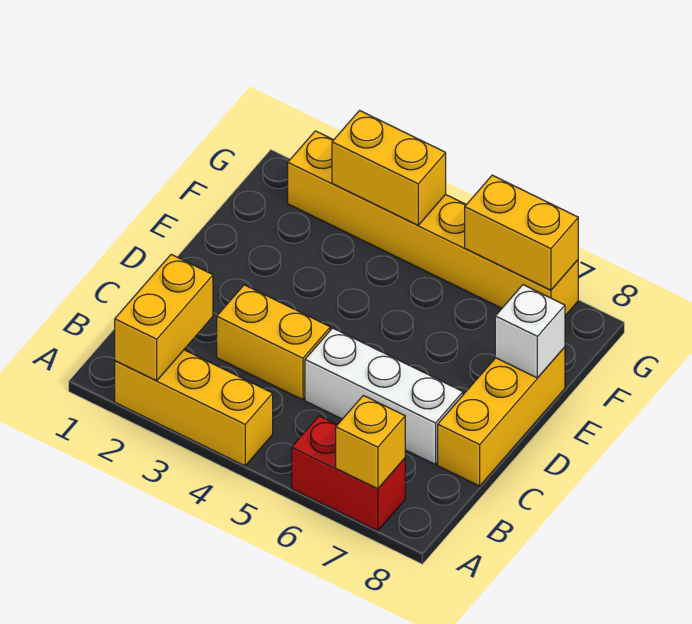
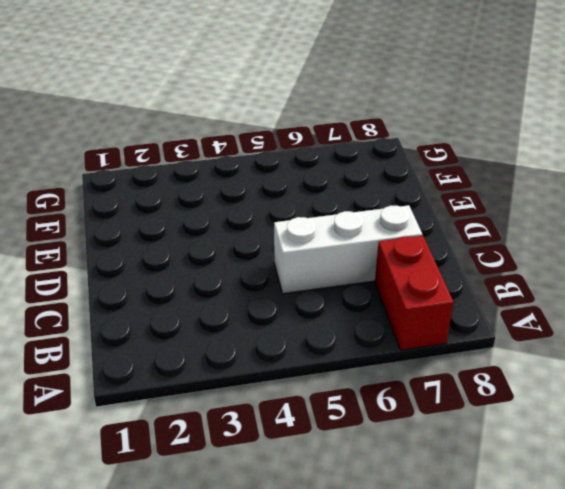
red 1x2 brick [375,236,454,350] -> red 1x2 brick turned to [292,416,405,531]
none -> yellow 1x3 brick [115,350,273,466]
none -> yellow 1x2 brick [217,285,330,400]

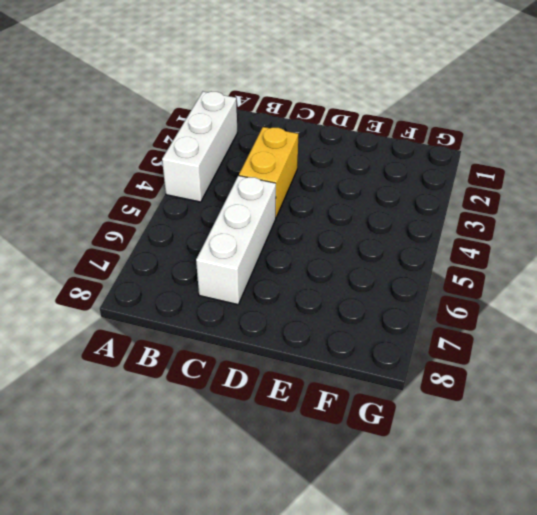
white 1x3 brick [162,91,237,202] -> yellow 1x3 brick [115,350,273,466]
none -> red 1x2 brick [292,416,405,531]
none -> yellow 1x3 brick [438,347,565,486]

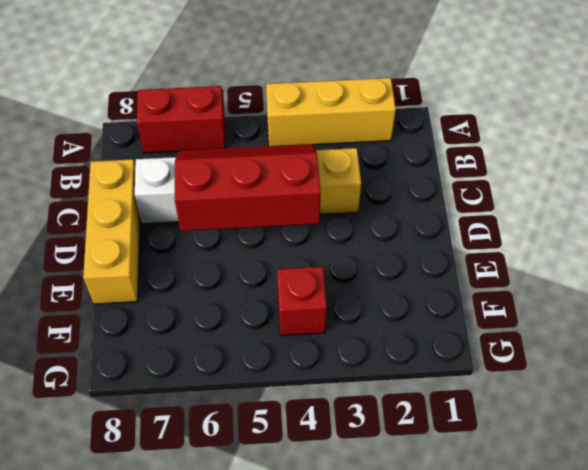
red 2x3 slope [174,144,321,231] -> none
red 1x1 brick [277,267,327,336] -> none
none -> yellow 1x6 brick [288,131,578,316]
none -> yellow 1x2 brick [115,254,213,381]

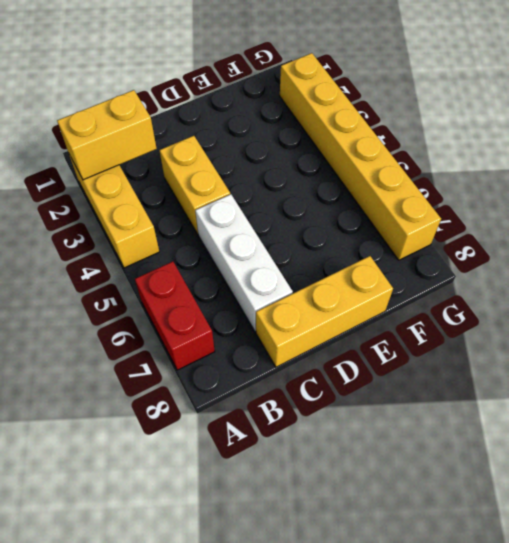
none -> yellow 1x1 brick [336,395,405,489]
none -> white 1x1 brick [495,285,565,378]

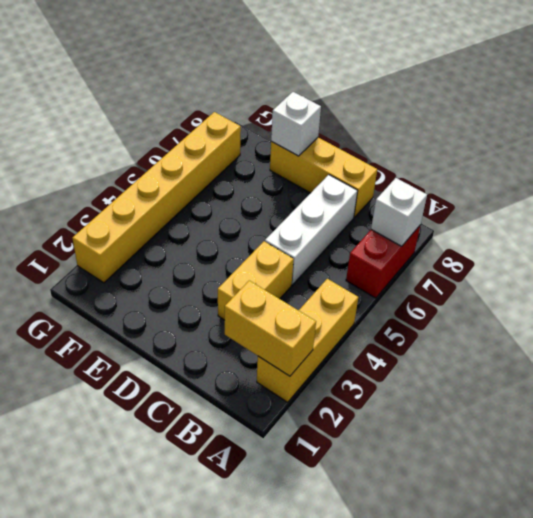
white 1x1 brick [371,178,427,246] -> yellow 1x1 brick [336,395,405,489]
none -> yellow 1x2 brick [332,111,446,225]
none -> yellow 1x2 brick [465,175,578,290]

